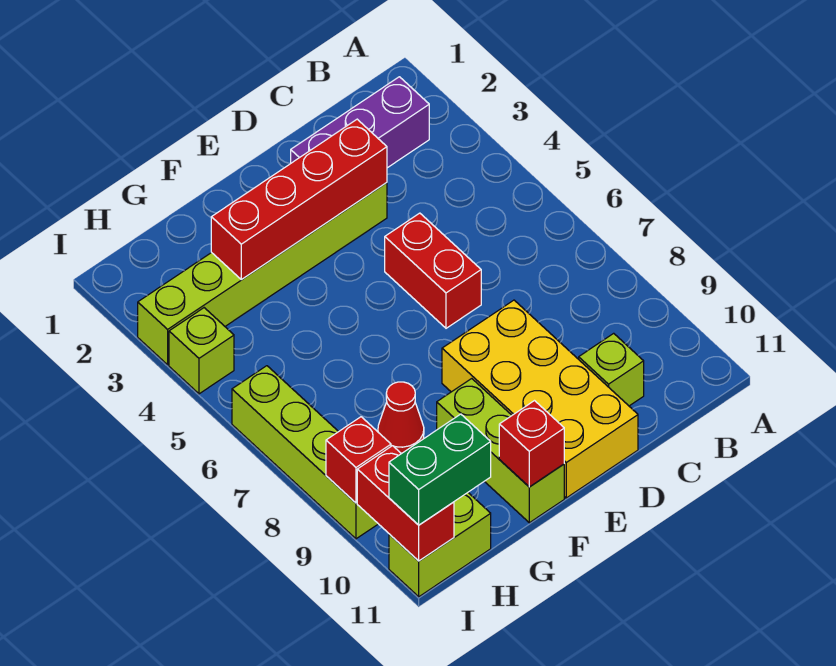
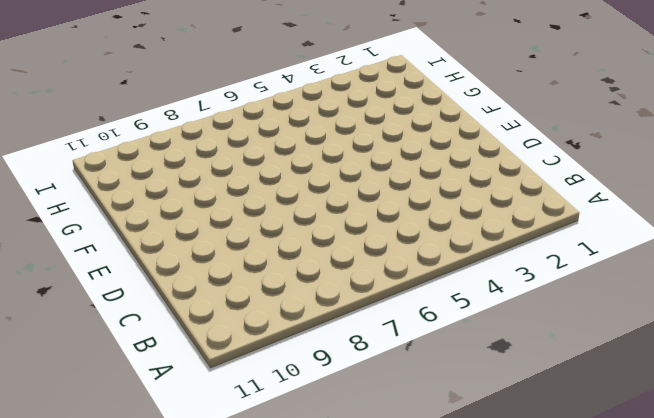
none -> purple 1x3 brick [291,77,429,168]
none -> lime 1x1 brick [579,333,644,406]
none -> lime 1x6 brick [138,183,387,365]

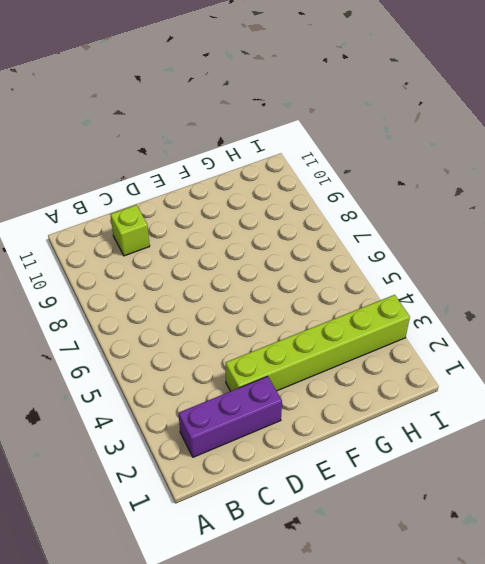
none -> red 1x2 brick [385,213,481,328]
none -> yellow 2x4 brick [442,300,638,498]
none -> lime 1x3 brick [437,379,564,523]

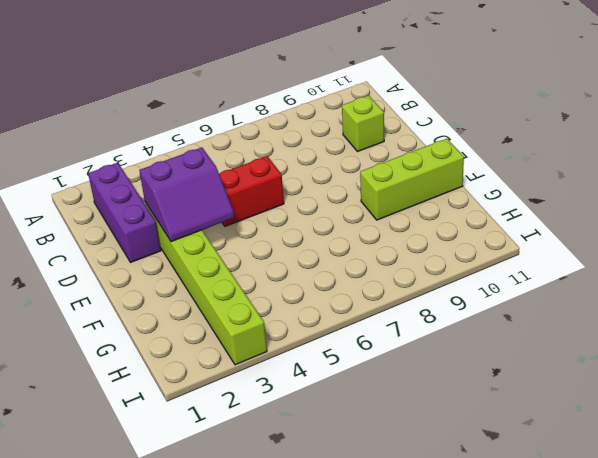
purple 2x2 slope [139,147,234,242] -> red 1x4 brick [211,119,387,279]
none -> yellow 2x4 brick [442,300,638,498]
none -> red 1x1 cone [378,382,424,453]
none -> lime 1x2 brick [389,493,491,597]

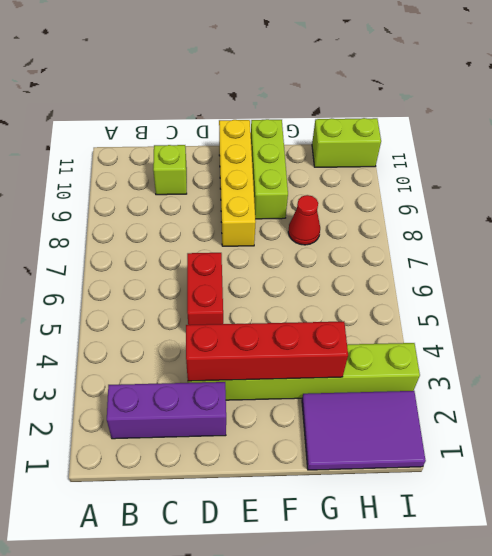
yellow 1x4 brick [219,120,256,246] -> yellow 2x4 brick [442,300,638,498]
purple 2x3 tile [302,391,426,470] -> none
none -> lime 1x1 brick [169,308,234,394]
none -> lime 1x4 brick [232,366,378,539]
none -> red 1x1 brick [499,401,564,487]

